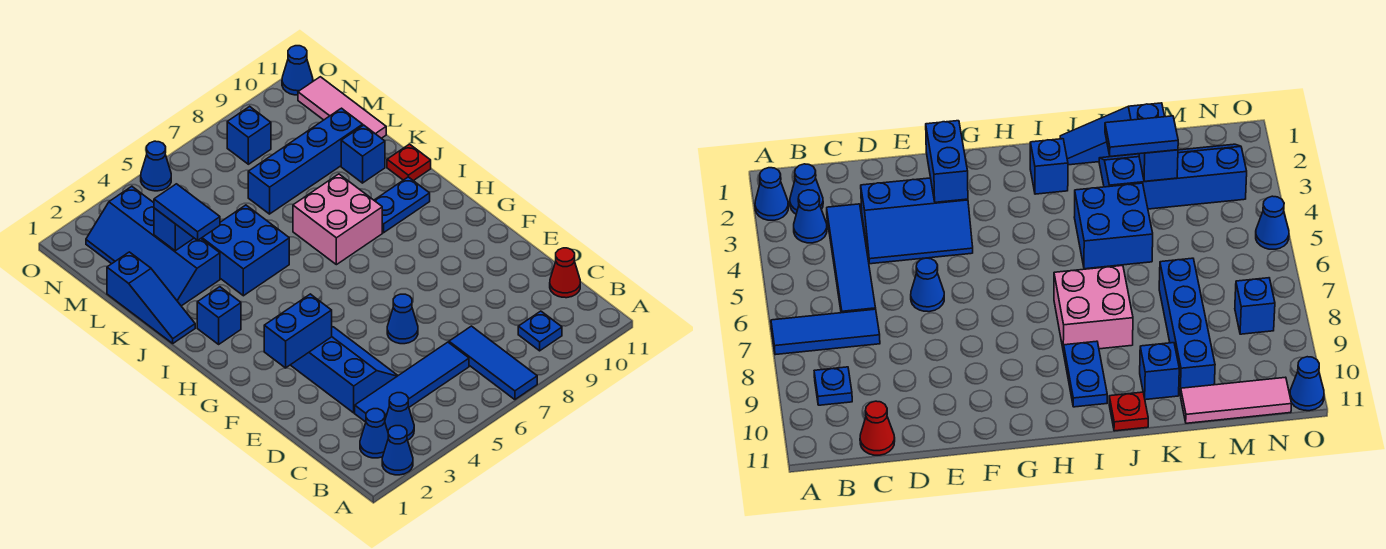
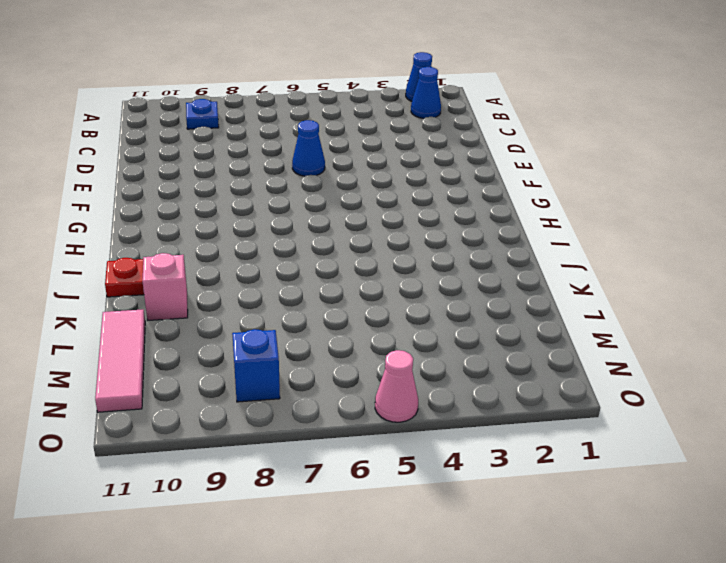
pink 1x1 brick [143,253,188,320] -> blue 1x1 brick [341,125,385,183]
pink 1x1 cone [375,350,418,422] -> blue 1x1 cone [141,141,171,191]
none -> blue 1x3 tile [449,326,537,400]
none -> blue 1x1 cone [385,393,414,440]
none -> blue 1x4 tile [355,342,469,422]

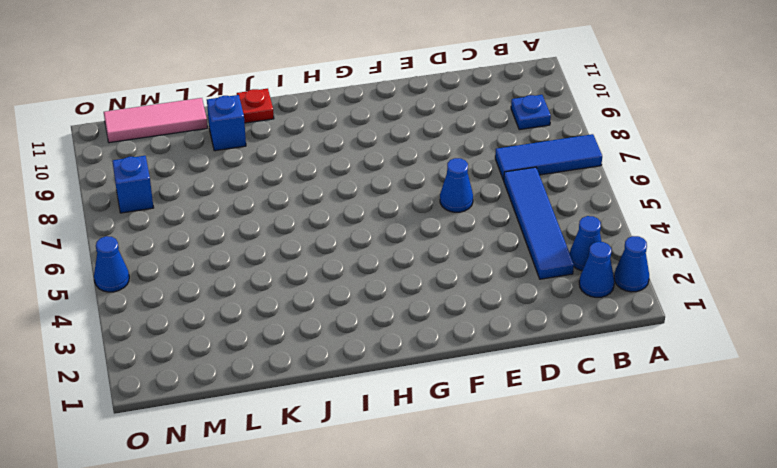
none -> red 1x1 cone [550,248,580,298]
none -> blue 2x3 slope [291,327,398,413]
none -> blue 1x1 brick [197,287,241,344]

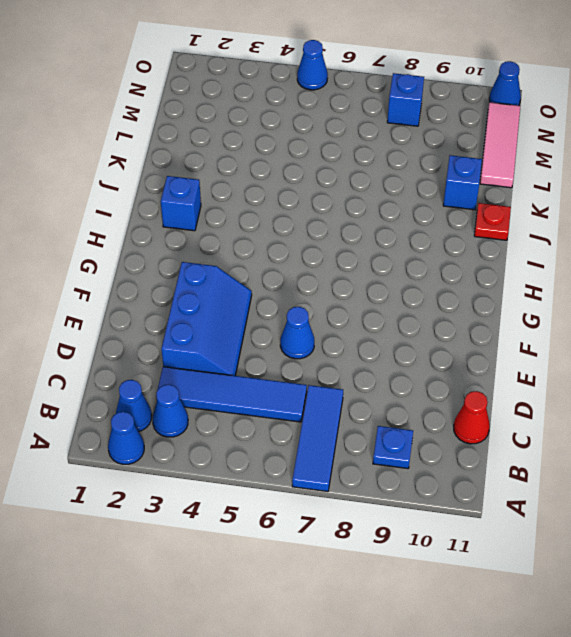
none -> pink 2x2 brick [293,174,382,265]
none -> blue 1x2 plate [374,177,430,233]
none -> blue 1x3 slope [107,252,195,343]

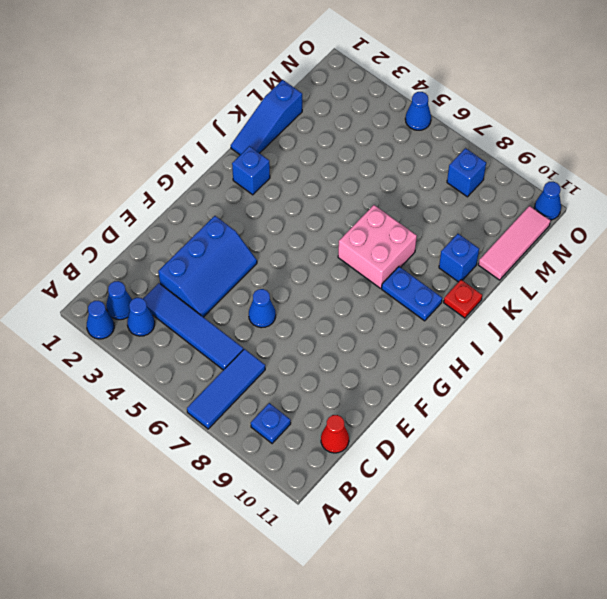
none -> blue 2x2 brick [201,205,289,296]
none -> blue 2x4 slope [86,186,220,306]
none -> blue 1x4 brick [248,108,363,214]

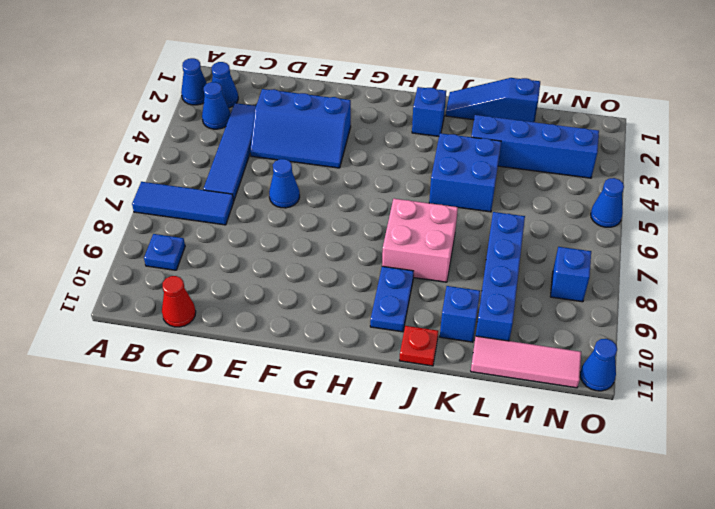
none -> blue 1x2 brick [264,294,332,368]
none -> blue 1x1 brick [154,208,194,251]
none -> blue 1x2 tile [154,184,220,240]

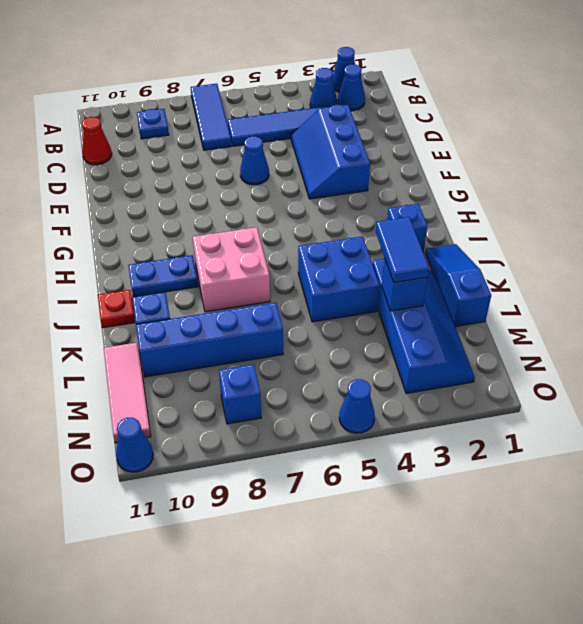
none -> blue 1x2 brick [264,294,332,368]

